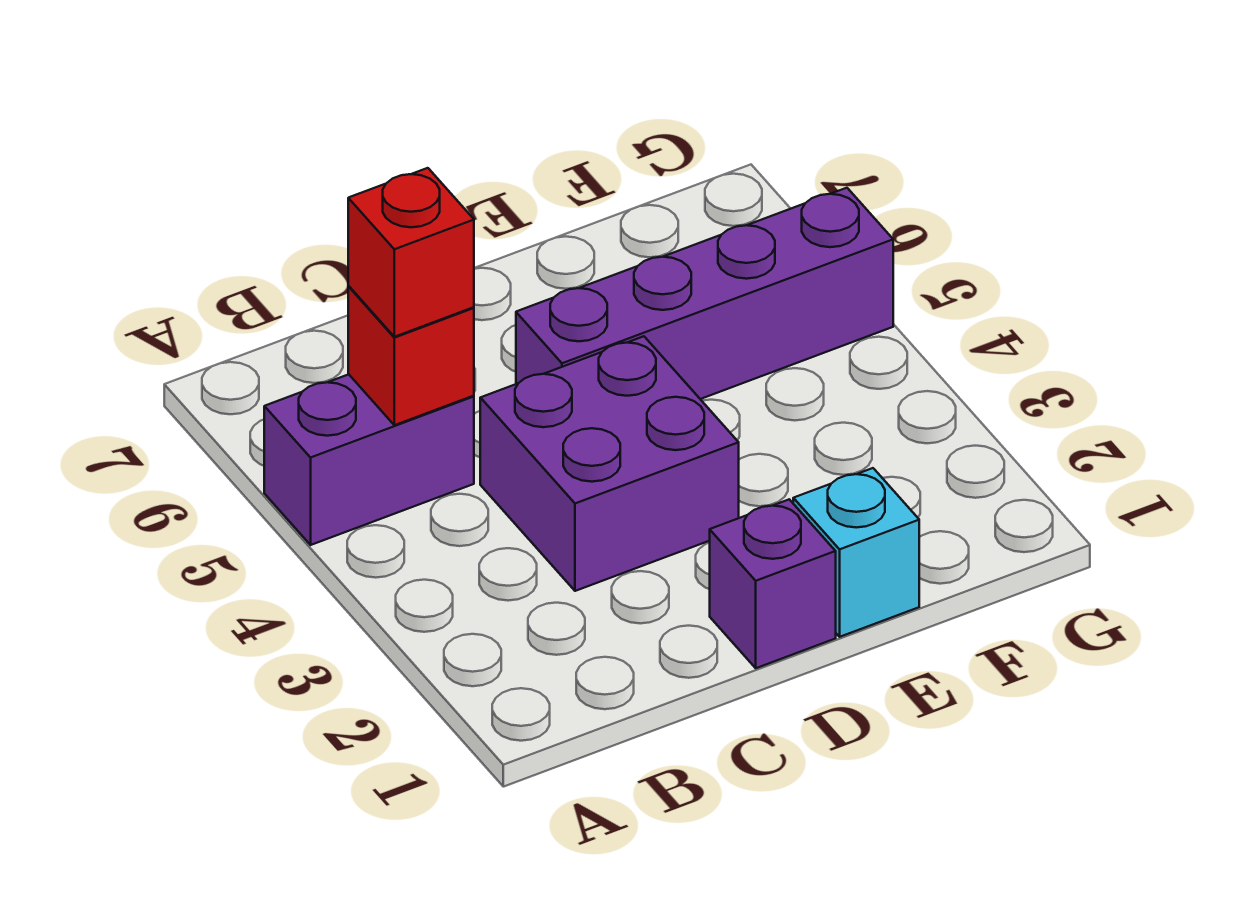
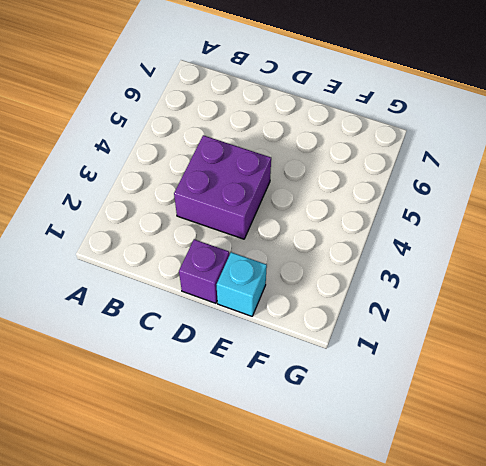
none -> purple 1x2 brick [264,374,474,545]
none -> purple 1x4 brick [516,188,893,399]

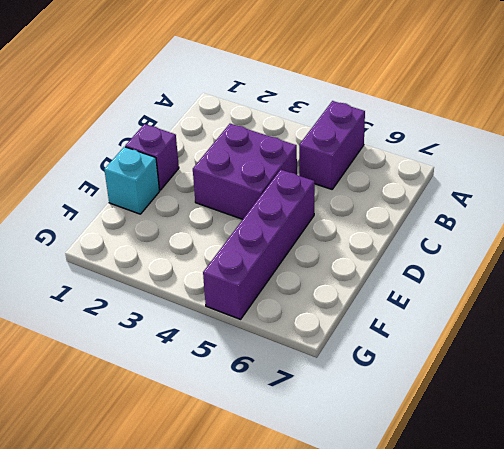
none -> red 1x1 brick [348,286,474,425]
none -> red 1x1 brick [348,168,474,337]

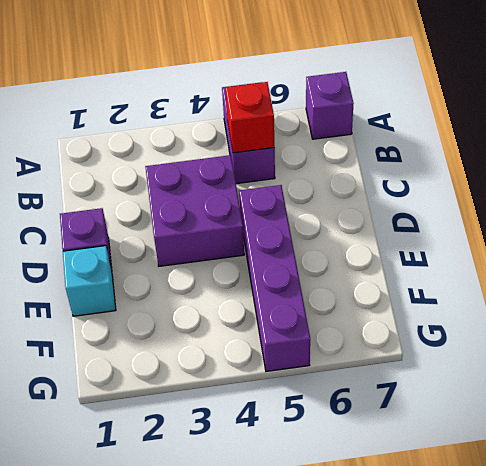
purple 1x1 brick [306,72,354,139] -> none
none -> red 1x1 brick [348,168,474,337]

